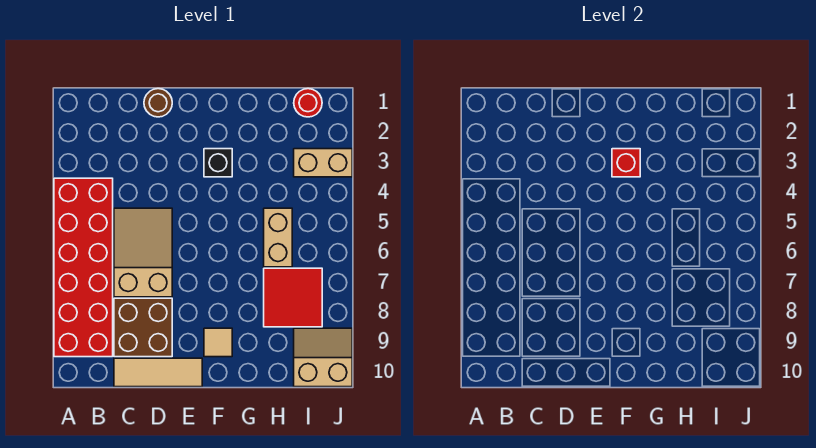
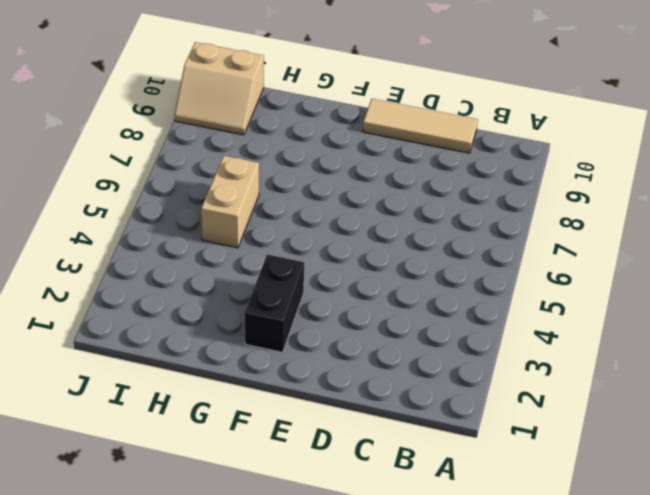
black 1x2 brick [245,254,304,352] -> black 1x1 brick [204,149,232,177]
none -> red 2x6 brick [54,178,113,357]
none -> tan 2x3 slope [114,208,172,297]
none -> brown 2x2 brick [114,298,172,357]

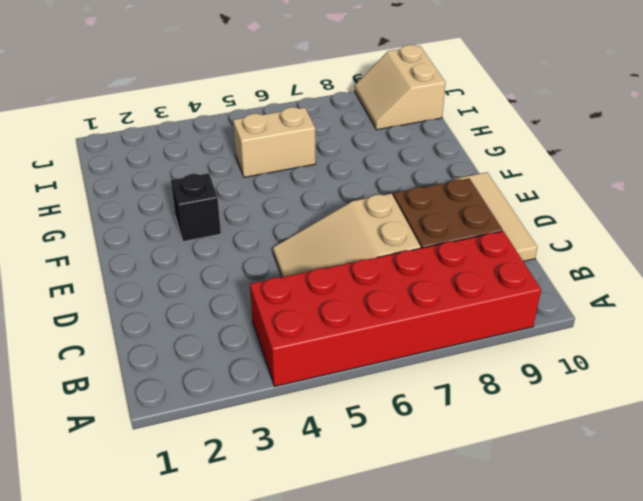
none -> brown 1x1 round brick [144,89,172,117]
none -> tan 1x1 tile [204,328,232,357]
none -> red 2x2 tile [264,268,322,327]

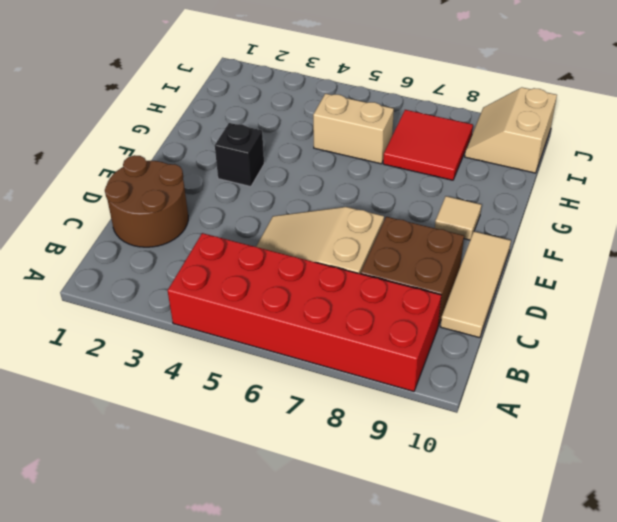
brown 2x2 round brick [105,155,188,247] -> brown 1x1 round brick [144,89,172,117]
none -> red 1x1 round brick [294,89,322,117]
none -> tan 1x2 brick [294,149,352,177]
none -> red 1x1 brick [612,149,640,177]

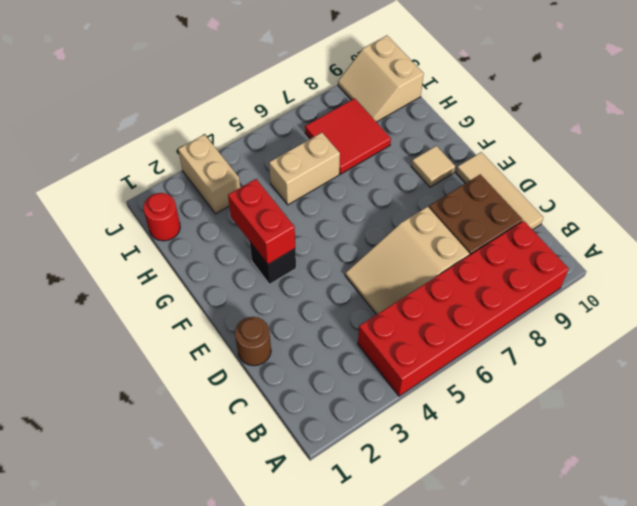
red 1x2 brick [228,179,295,264] -> red 1x1 brick [612,149,640,177]

